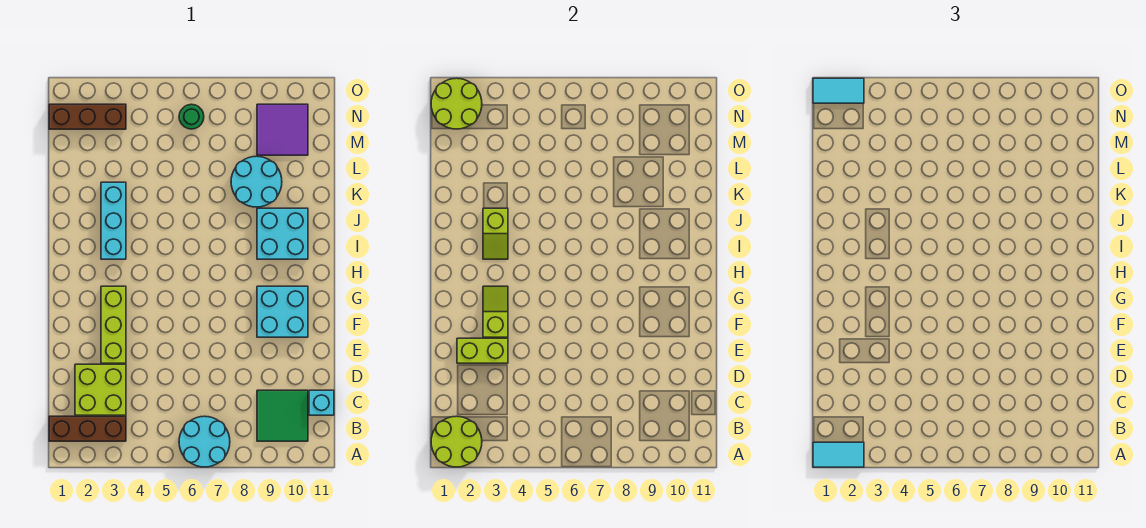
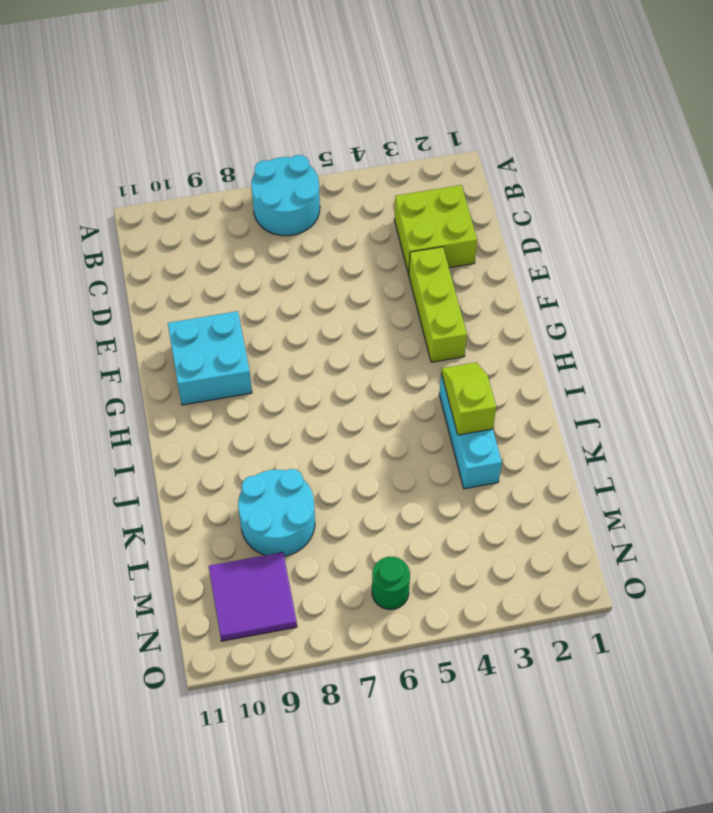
none -> brown 1x3 brick [49,416,126,441]
none -> green 2x2 tile [257,390,308,441]
none -> cyan 1x1 brick [309,390,334,415]

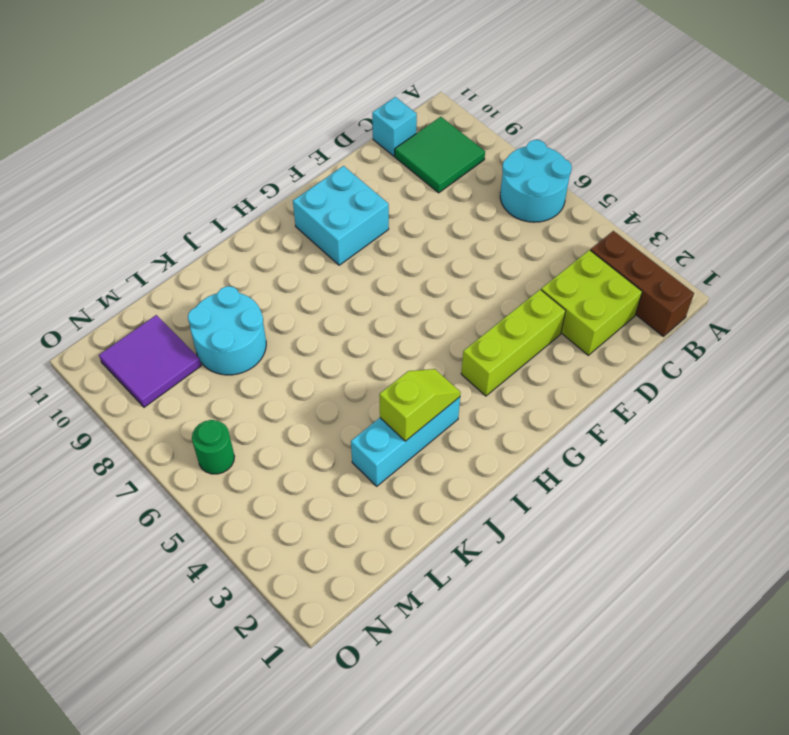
none -> cyan 2x2 brick [257,208,308,259]
none -> brown 1x3 brick [49,104,126,129]
none -> lime 2x2 round brick [431,416,482,467]

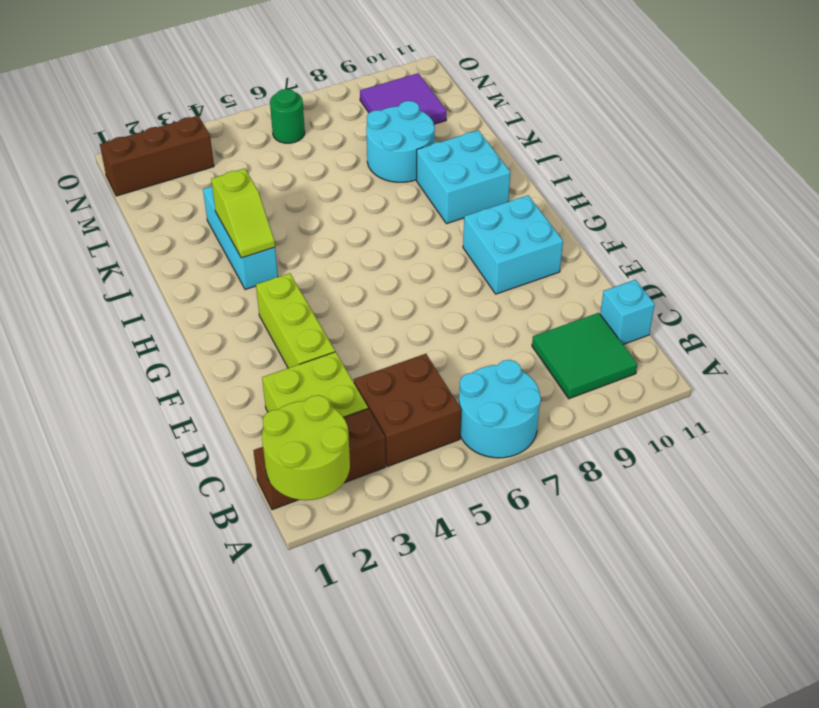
brown 2x2 brick [354,354,461,466] -> none
none -> lime 1x2 brick [457,338,508,363]
none -> lime 1x2 slope [483,286,508,337]
none -> lime 2x2 round brick [431,78,482,129]

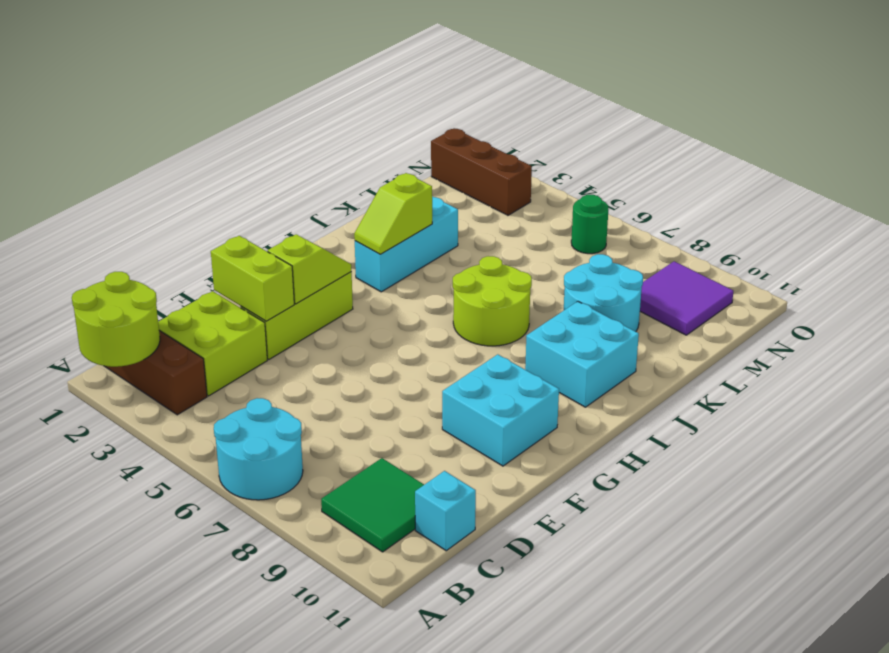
lime 2x2 round brick [453,256,532,346] -> lime 2x2 round brick moved to [431,78,482,129]
none -> cyan 1x2 tile [813,442,864,467]
none -> cyan 1x2 tile [813,78,864,103]

